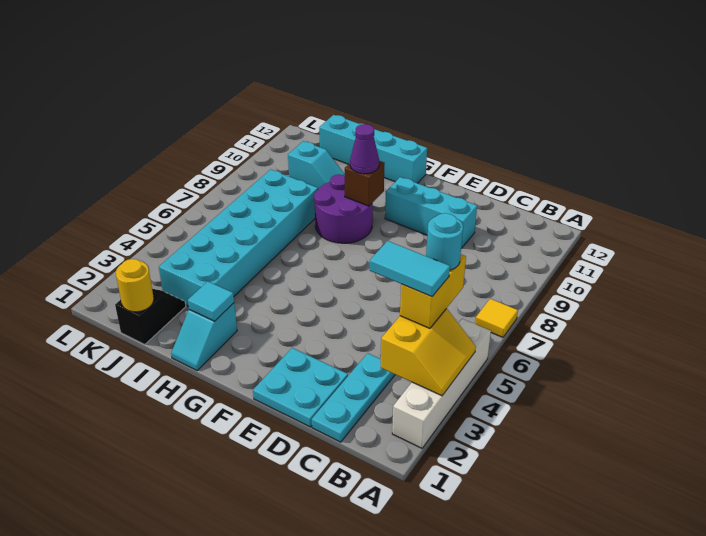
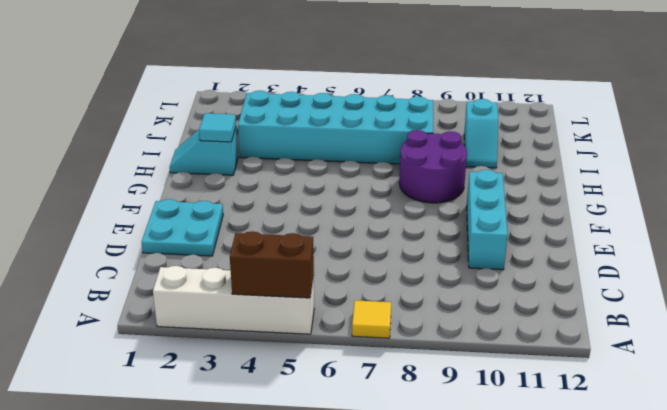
brown 1x2 brick [230,231,314,298] -> yellow 2x2 slope [381,309,476,396]
none -> cyan 1x3 plate [312,353,395,442]
none -> cyan 1x4 brick [319,115,427,183]
none -> black 1x2 slope [115,289,186,345]

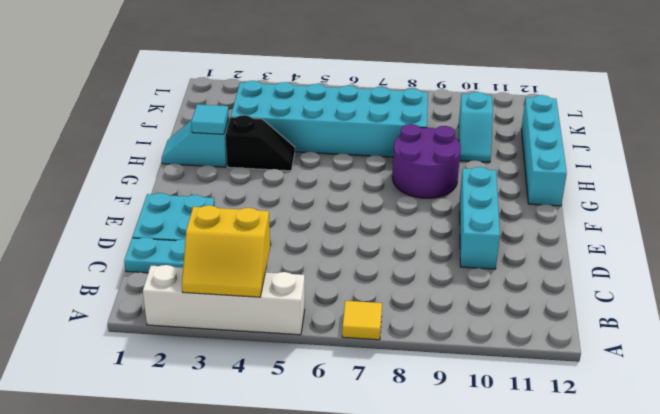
black 1x2 slope [226,115,295,171] -> black 1x2 slope moved to [115,289,186,345]
none -> brown 1x1 brick [345,161,385,206]
none -> yellow 1x1 round brick [116,259,154,312]
none -> yellow 1x2 brick [400,254,466,328]

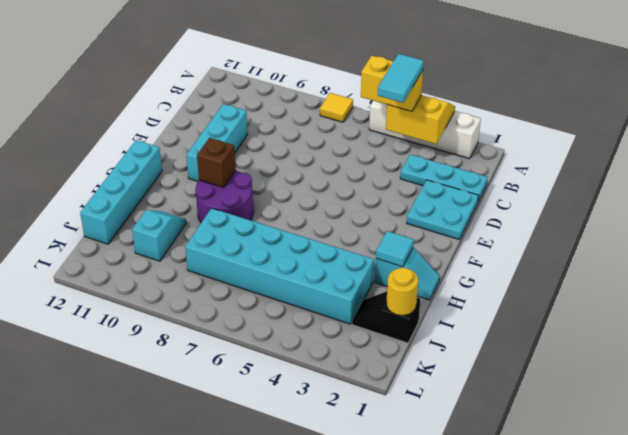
none -> purple 1x1 cone [350,124,379,174]
none -> cyan 1x1 round brick [426,213,463,270]

